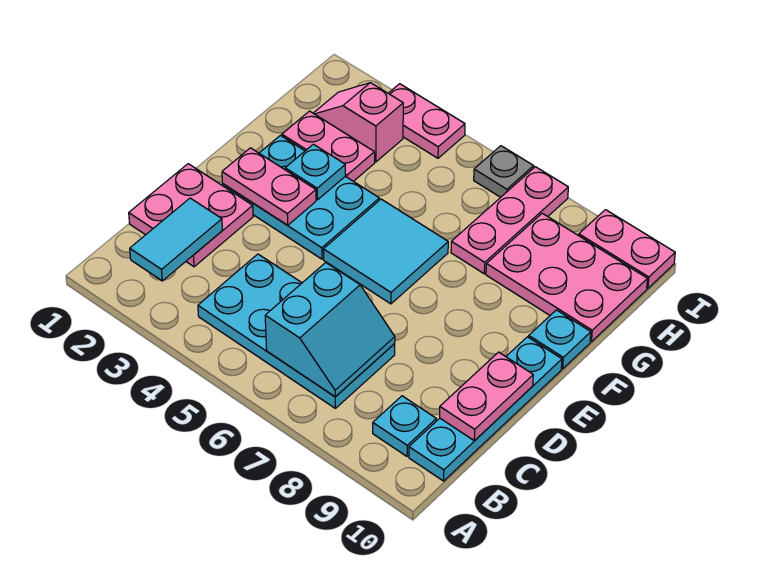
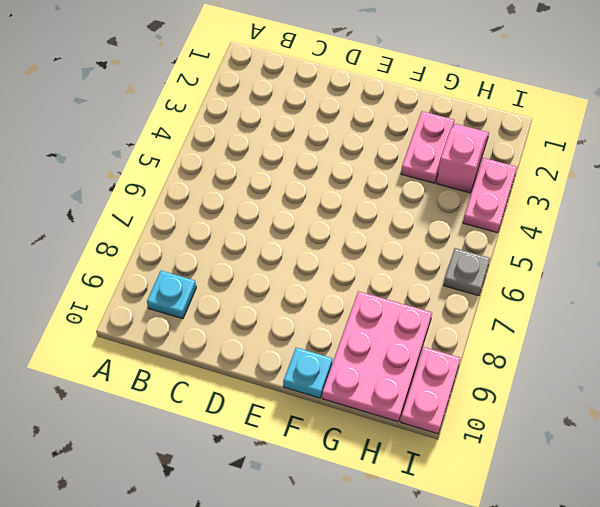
none -> cyan 2x4 plate [198,254,395,408]
none -> cyan 1x4 plate [409,337,562,481]
none -> pink 2x2 plate [129,164,253,267]

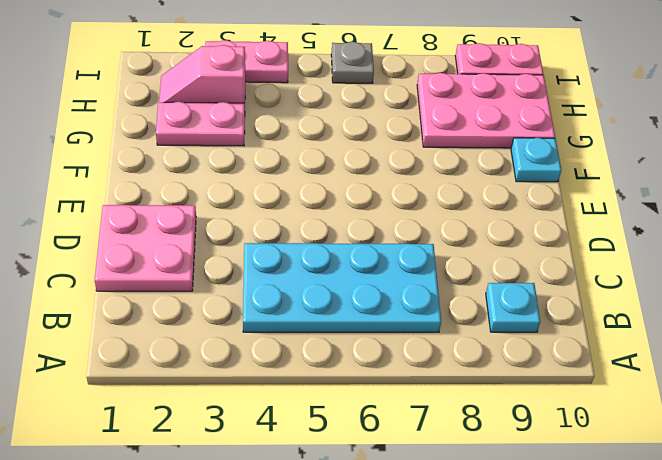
none -> cyan 1x4 plate [409,337,562,481]
none -> cyan 2x3 plate [223,136,379,259]
none -> cyan 2x2 tile [323,199,448,304]

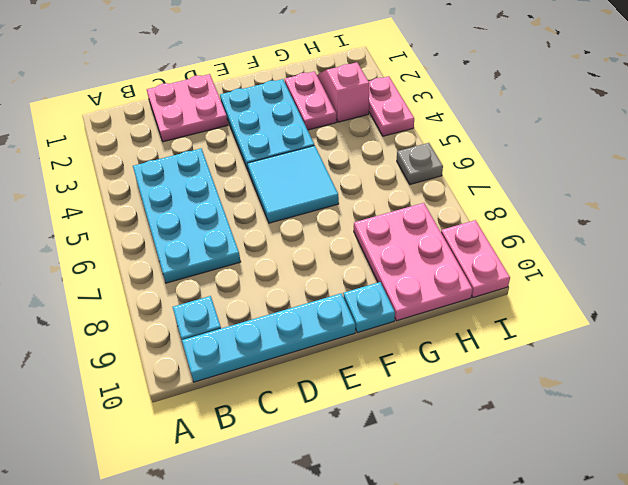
none -> pink 1x3 plate [451,167,568,274]
none -> cyan 1x2 tile [130,198,222,281]
none -> cyan 2x2 slope [265,263,395,397]

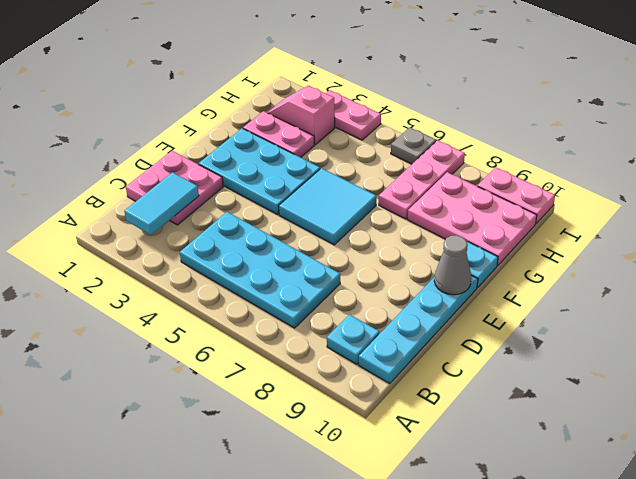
grey 1x1 cone [434,235,471,295] -> none
none -> cyan 2x2 slope [265,263,395,397]
none -> pink 1x2 plate [440,352,533,440]
none -> pink 1x2 plate [222,148,316,225]

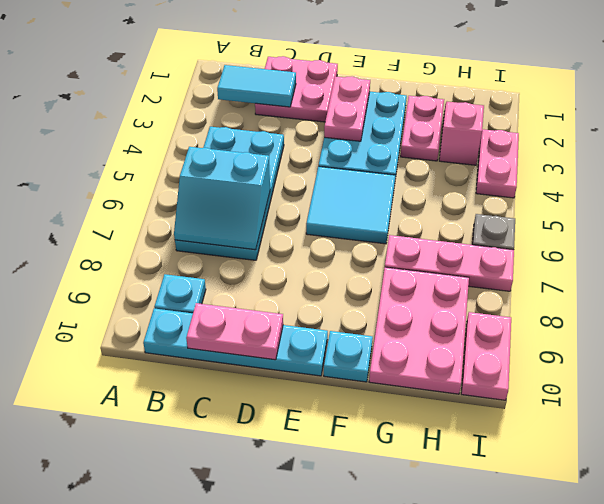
none -> cyan 1x1 plate [285,144,345,200]

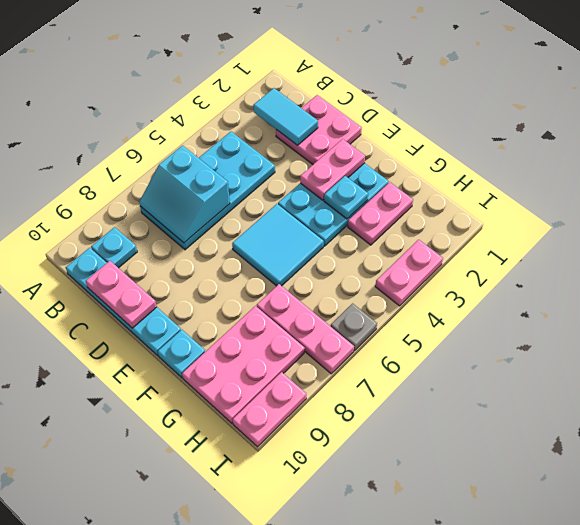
none -> pink 1x2 slope [313,83,403,162]

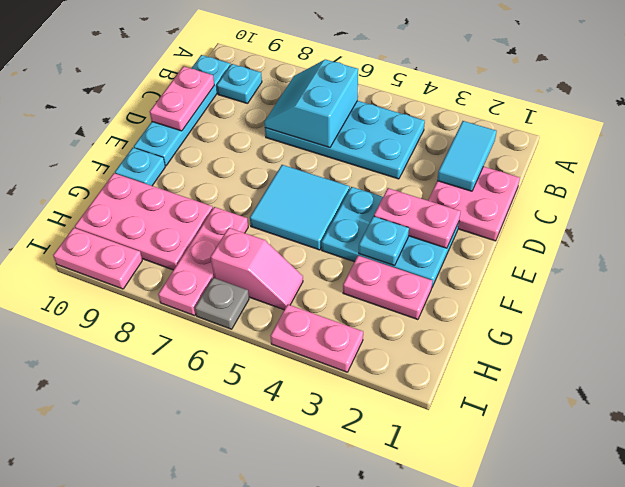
pink 1x2 slope [211,228,303,310] -> pink 1x2 slope moved to [313,83,403,162]

